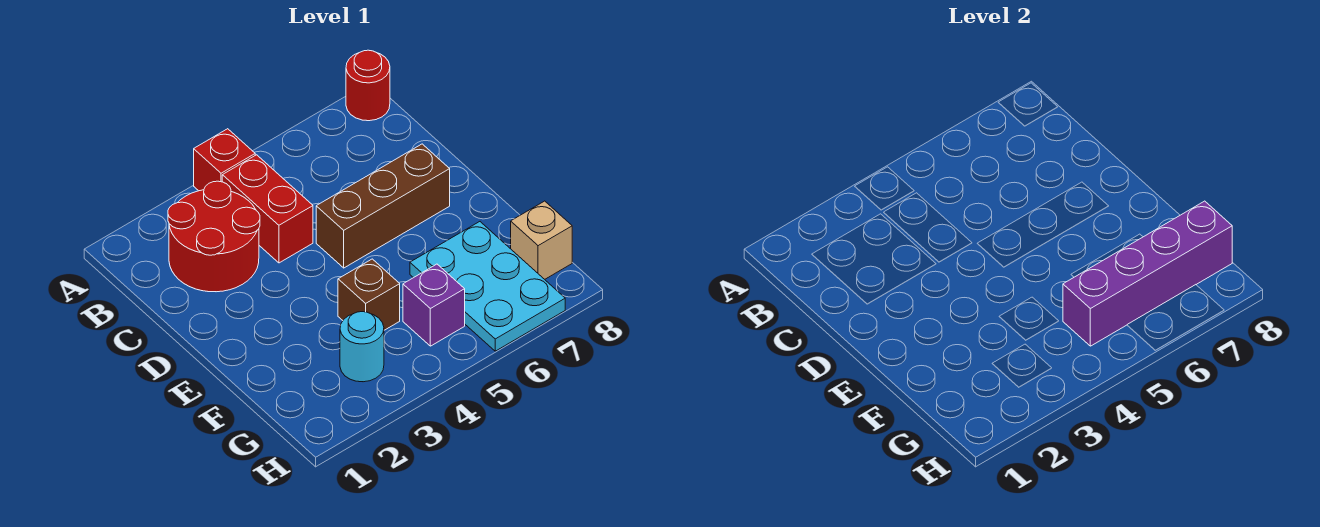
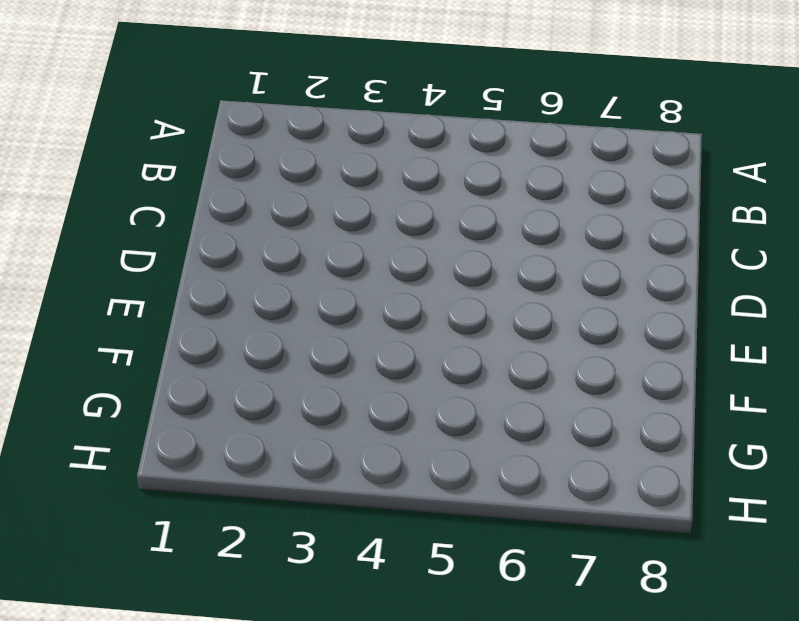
none -> red 1x1 brick [194,129,255,191]
none -> red 1x1 round brick [346,50,390,121]

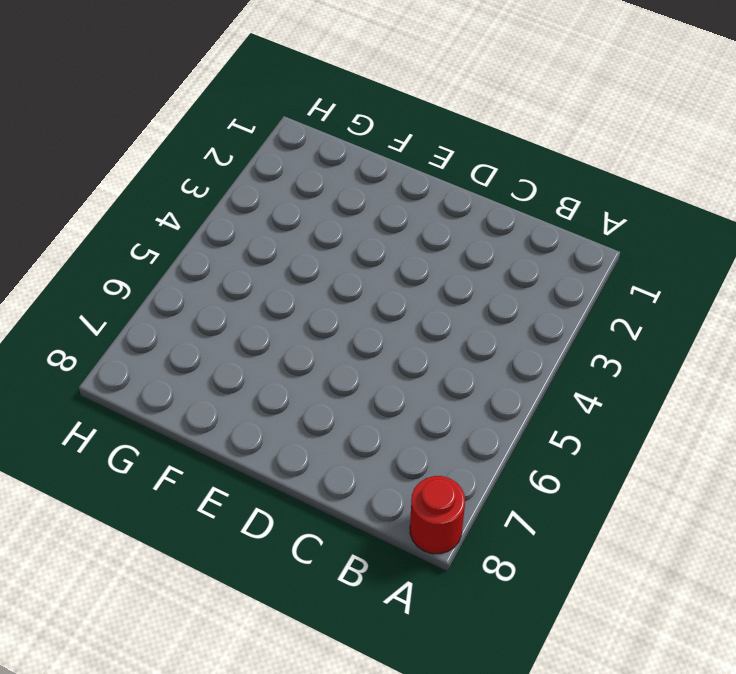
none -> red 1x1 brick [194,129,255,191]
none -> red 2x2 round brick [168,181,260,292]

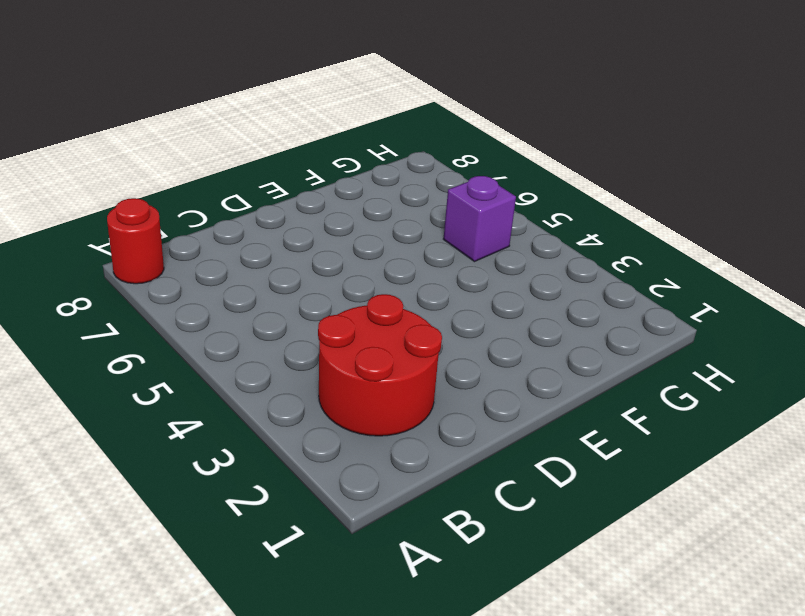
none -> red 1x1 brick [194,129,255,191]
none -> red 1x2 brick [222,155,313,263]

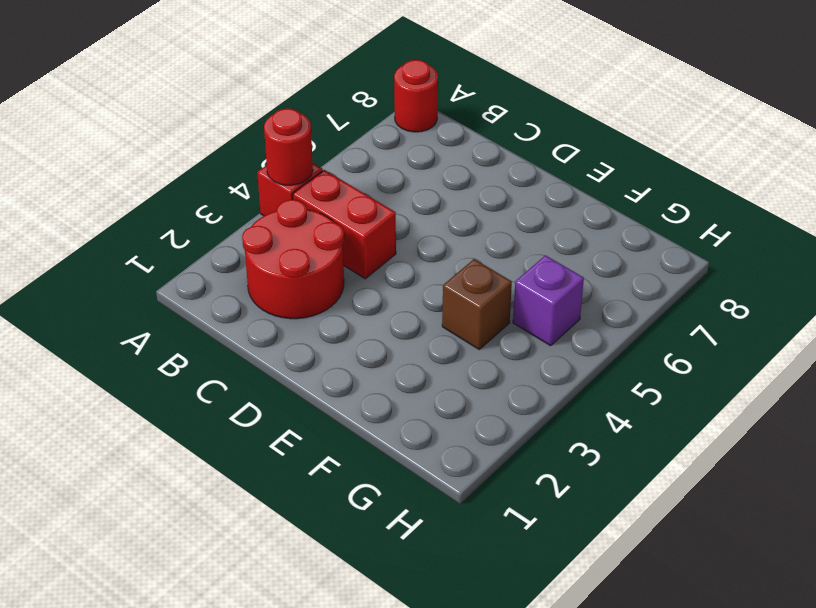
red 1x1 round brick [264,109,313,185] -> none
none -> brown 1x3 brick [316,144,450,268]
none -> cyan 2x3 plate [410,222,565,351]

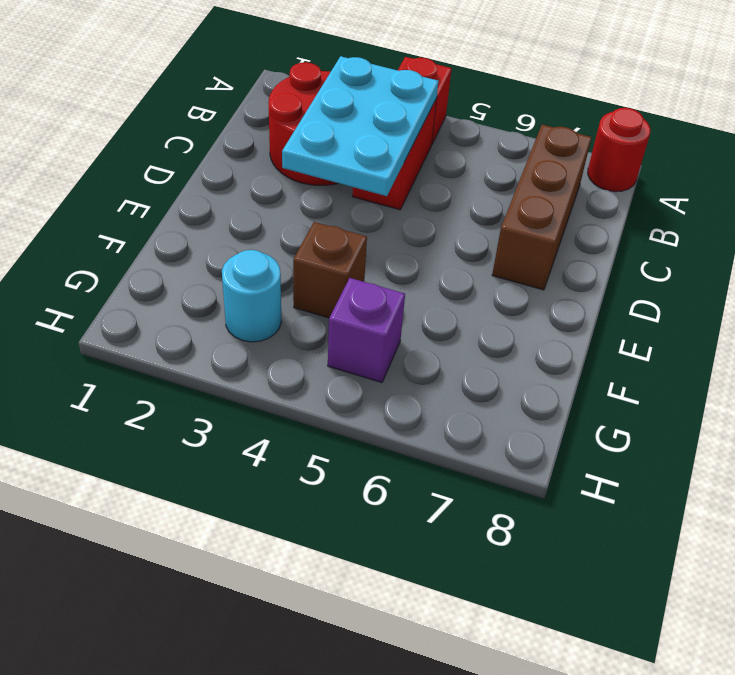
cyan 2x3 plate [282,56,438,196] -> cyan 2x3 plate moved to [410,222,565,351]
brown 1x3 brick [492,125,592,290] -> brown 1x3 brick turned to [316,144,450,268]
none -> tan 1x1 brick [511,201,572,279]
none -> purple 1x4 brick [1063,201,1232,346]

